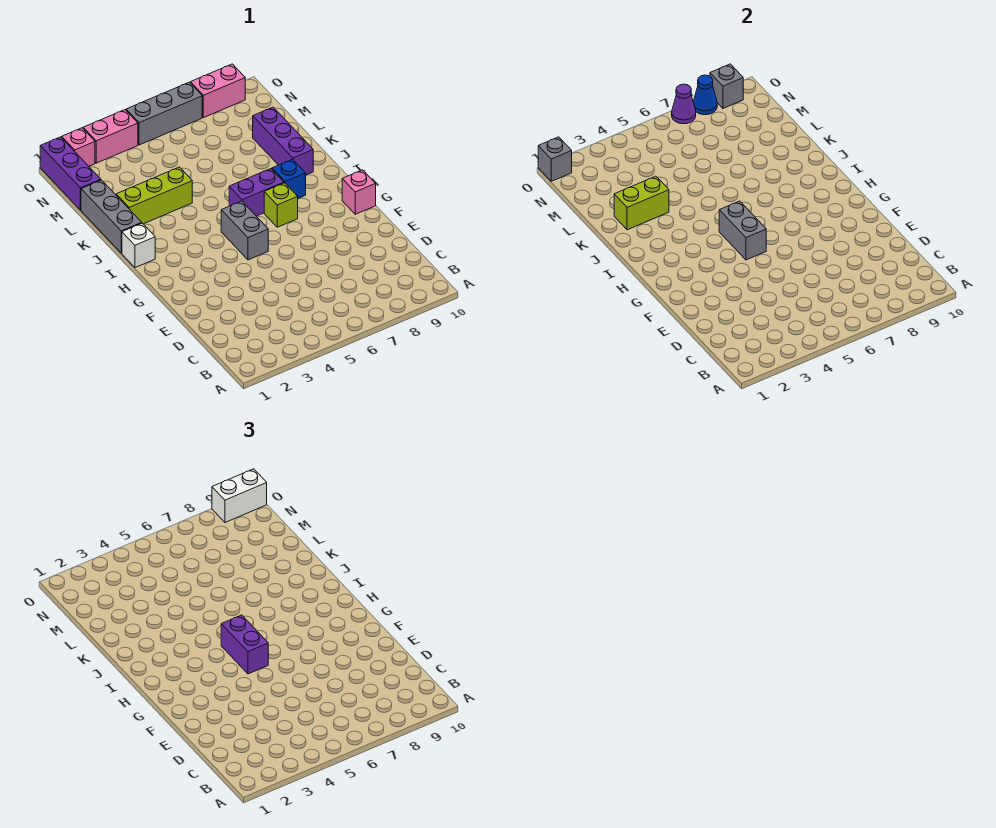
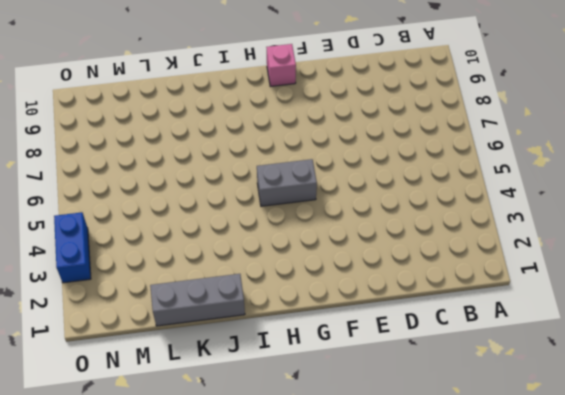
blue 1x2 brick [54,212,91,283] -> pink 1x2 brick [83,110,138,163]
none -> lime 1x1 brick [264,183,298,227]
none -> white 1x1 brick [122,223,155,268]
none -> purple 1x2 brick [229,169,284,216]

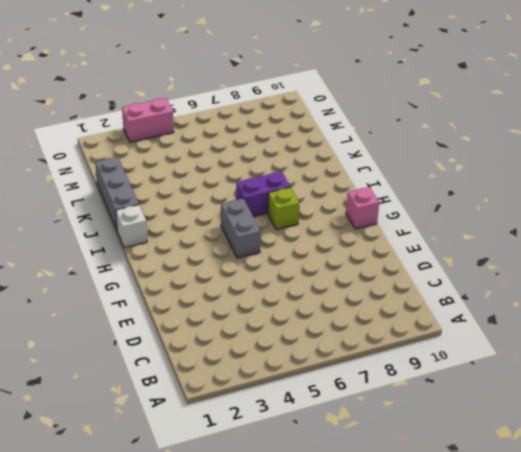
none -> blue 1x1 brick [272,159,306,198]
none -> purple 1x3 brick [253,107,313,175]
none -> lime 1x3 brick [116,167,192,224]

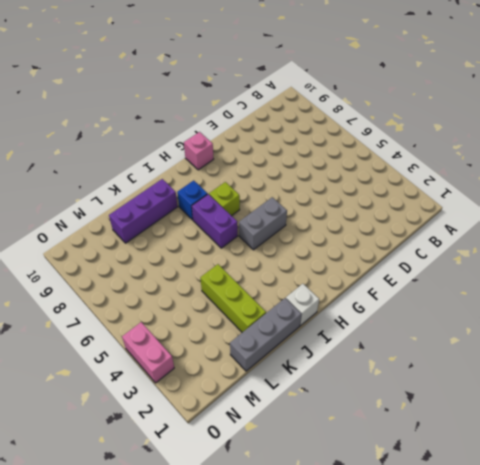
none -> purple 1x3 brick [40,137,101,210]
none -> pink 1x1 brick [62,128,95,166]
none -> grey 1x3 brick [126,82,202,145]

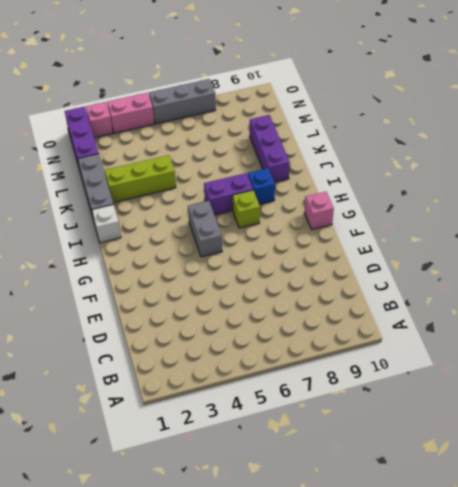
none -> pink 1x2 brick [190,64,245,118]
none -> grey 1x2 brick [719,201,766,260]
none -> lime 1x2 brick [614,176,669,230]

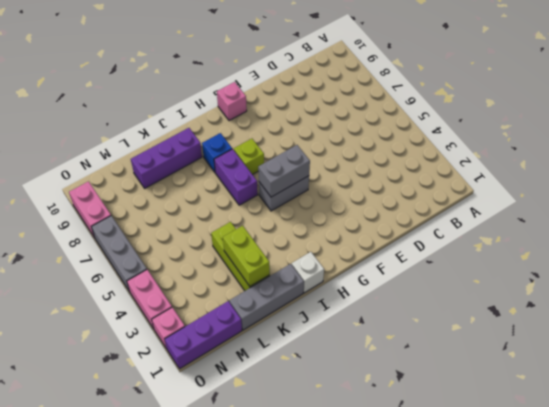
none -> grey 1x1 brick [538,137,572,181]
none -> purple 1x1 cone [672,84,696,124]
none -> blue 1x1 cone [693,75,717,115]

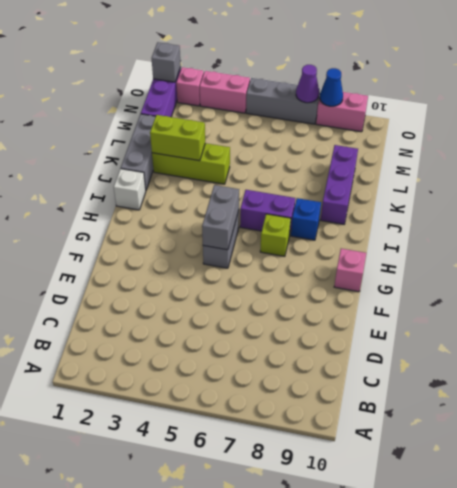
none -> grey 1x1 brick [710,64,743,108]
none -> purple 1x2 brick [221,615,268,674]
none -> white 1x2 brick [212,469,267,522]

